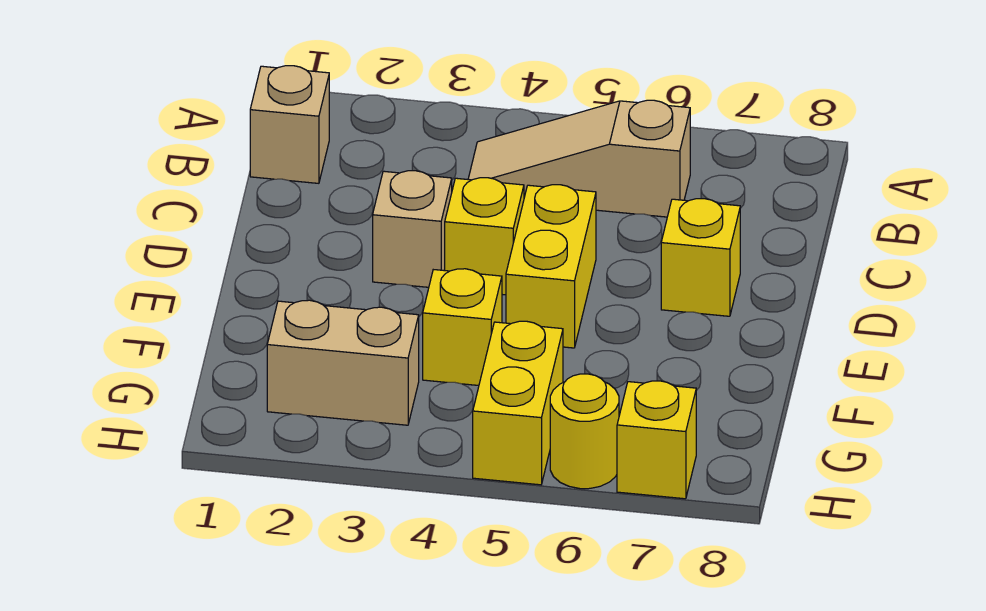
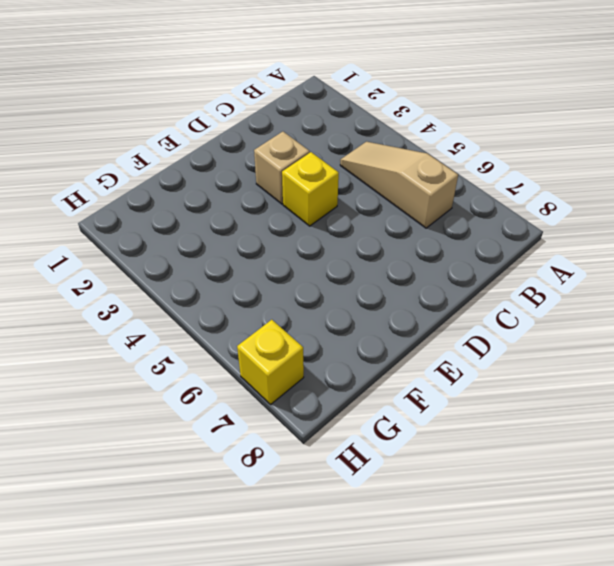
none -> tan 1x1 brick [250,66,329,183]
none -> yellow 1x2 brick [506,185,596,348]

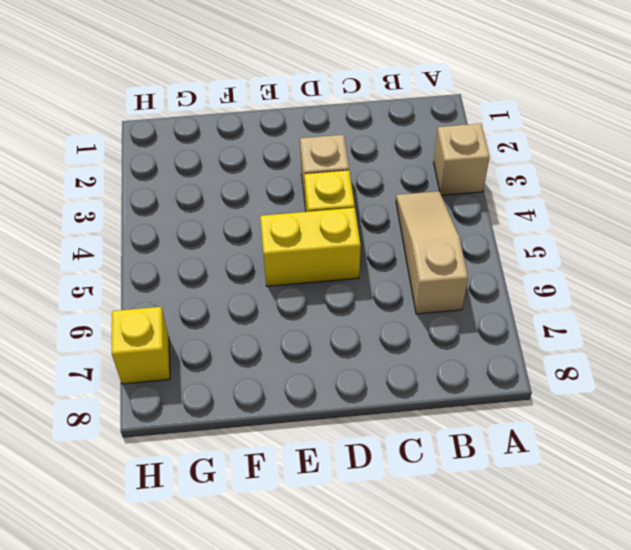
tan 1x1 brick [434,124,490,195] -> tan 1x1 brick moved to [250,66,329,183]
none -> yellow 1x1 brick [661,199,740,316]
none -> yellow 1x1 brick [423,269,502,386]

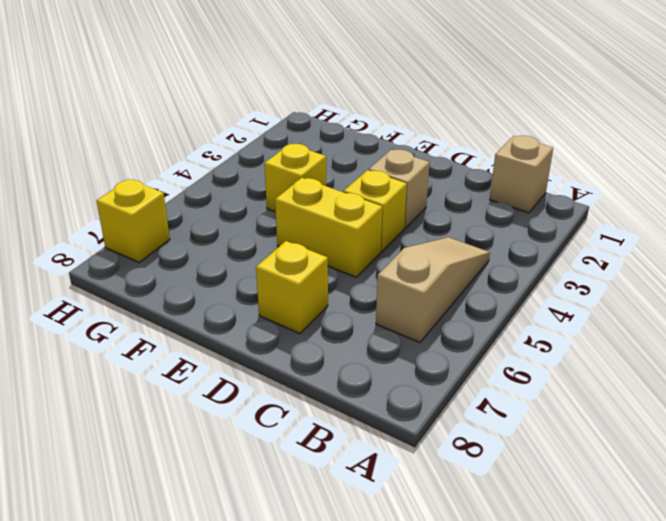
none -> tan 1x2 brick [267,300,419,425]
none -> yellow 1x2 brick [473,321,563,485]

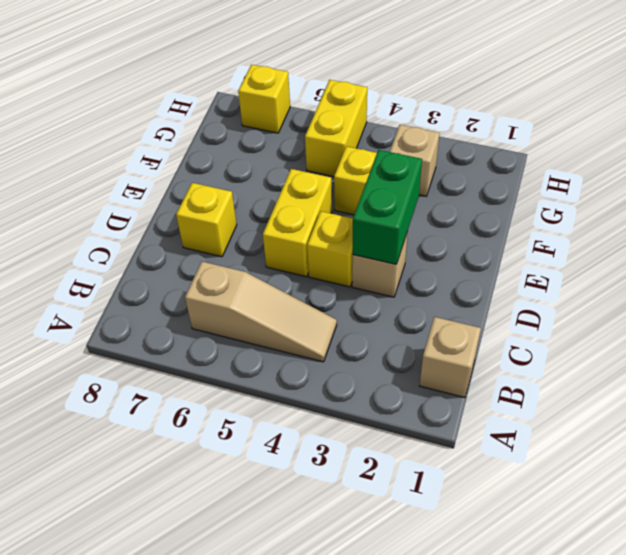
green 1x2 brick [353,150,422,264] -> none
tan 1x1 brick [390,125,439,196] -> tan 1x2 brick [267,300,419,425]
none -> yellow 1x1 round brick [550,374,619,489]

